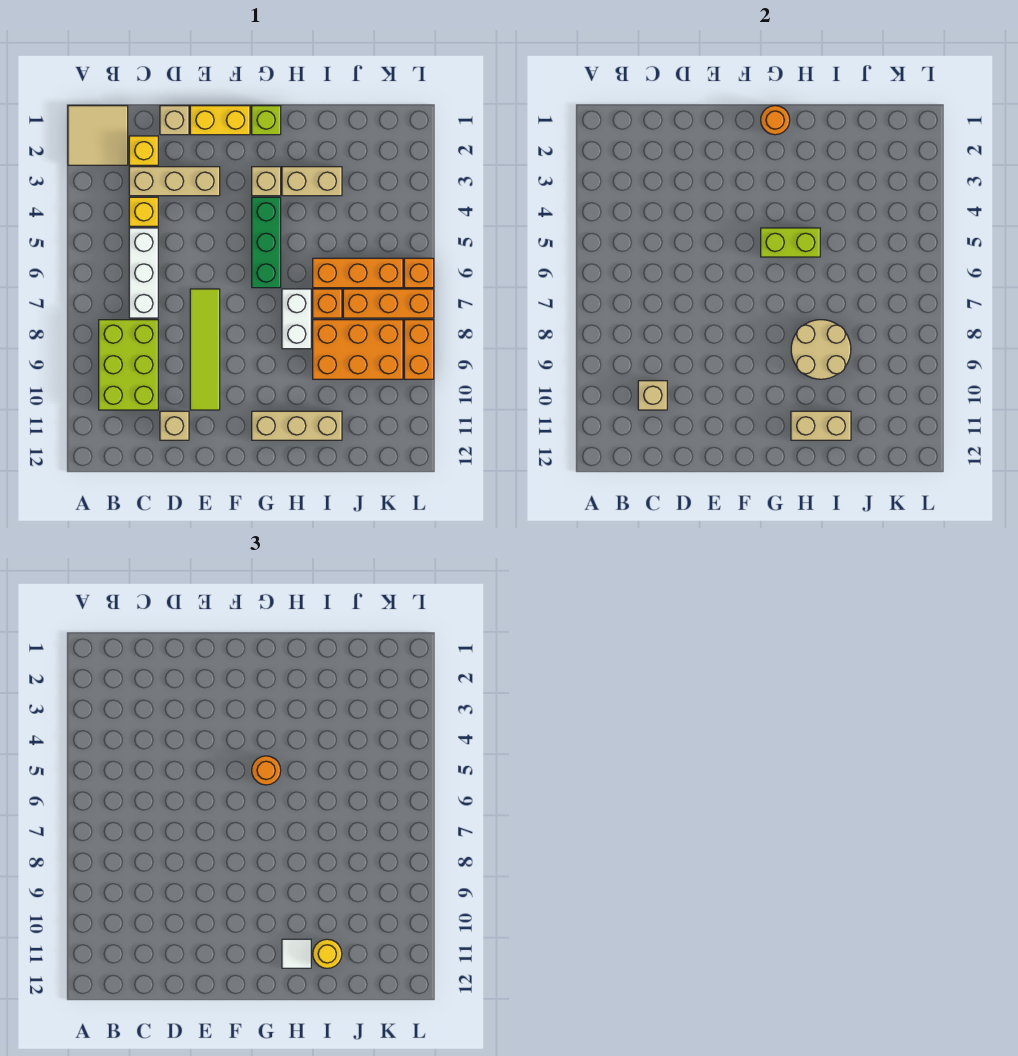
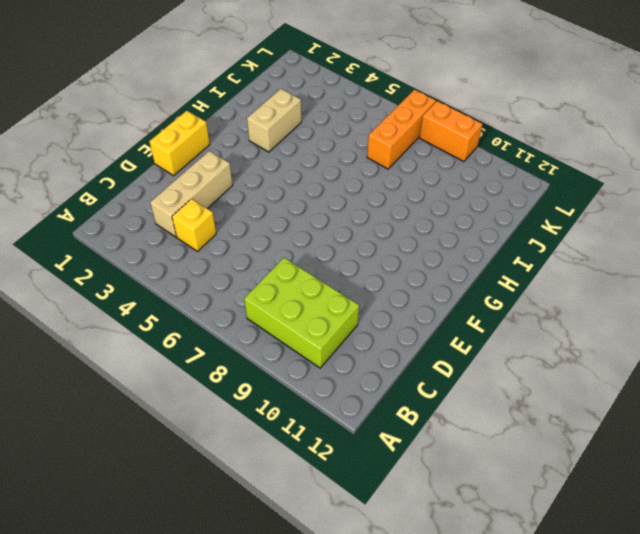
none -> tan 2x2 tile [68,106,128,165]
none -> yellow 1x1 brick [129,136,158,165]
none -> white 1x3 brick [129,228,158,318]
none -> tan 1x1 brick [160,106,189,135]

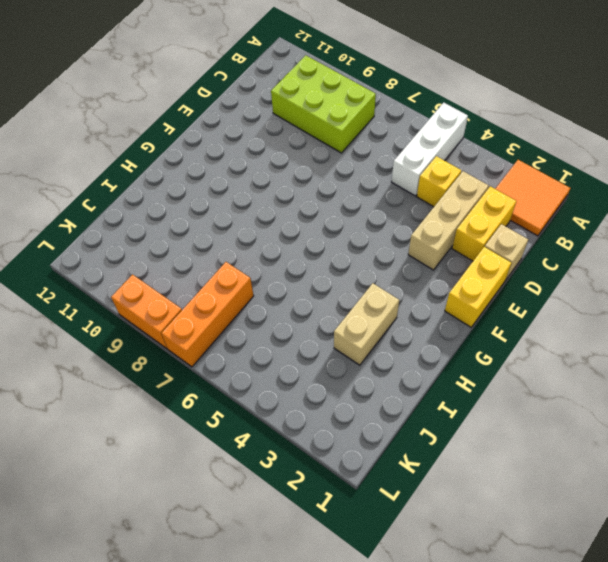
orange 2x2 tile [495,160,570,236] -> tan 2x2 tile [68,106,128,165]
white 1x3 brick [392,103,468,196] -> white 1x3 brick turned to [129,228,158,318]
yellow 1x2 brick [452,186,516,261] -> yellow 1x1 brick [129,136,158,165]
none -> tan 1x1 brick [160,411,189,440]
none -> lime 1x4 tile [190,289,220,410]
none -> lime 1x1 brick [252,106,281,135]
none -> tan 1x1 brick [252,167,281,196]

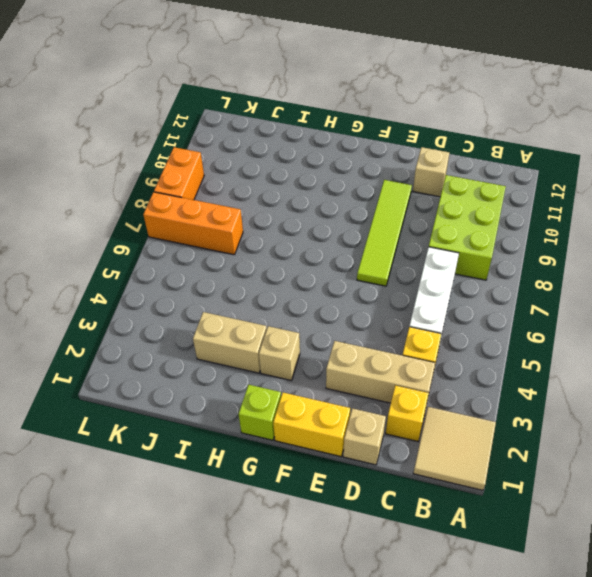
none -> green 1x3 brick [252,197,281,288]
none -> tan 1x3 brick [252,411,342,440]
none -> white 1x2 brick [282,289,311,349]
none -> orange 1x3 brick [313,258,403,288]

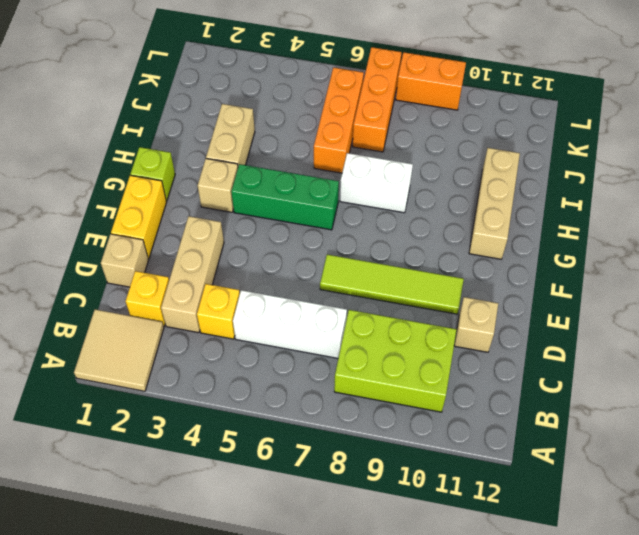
none -> orange 1x1 brick [313,289,342,318]
none -> orange 2x3 brick [313,320,403,379]
none -> orange 1x1 brick [404,258,434,288]
none -> tan 1x1 brick [638,381,667,410]

